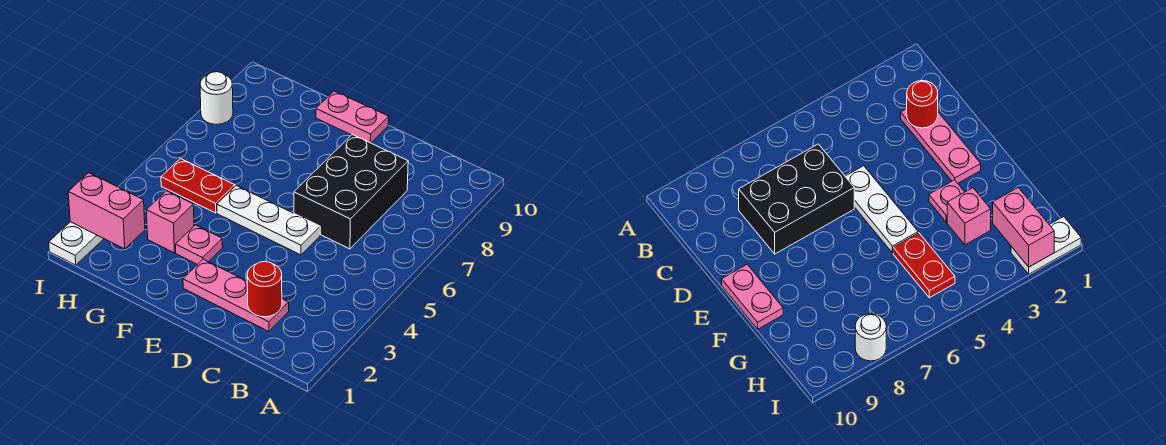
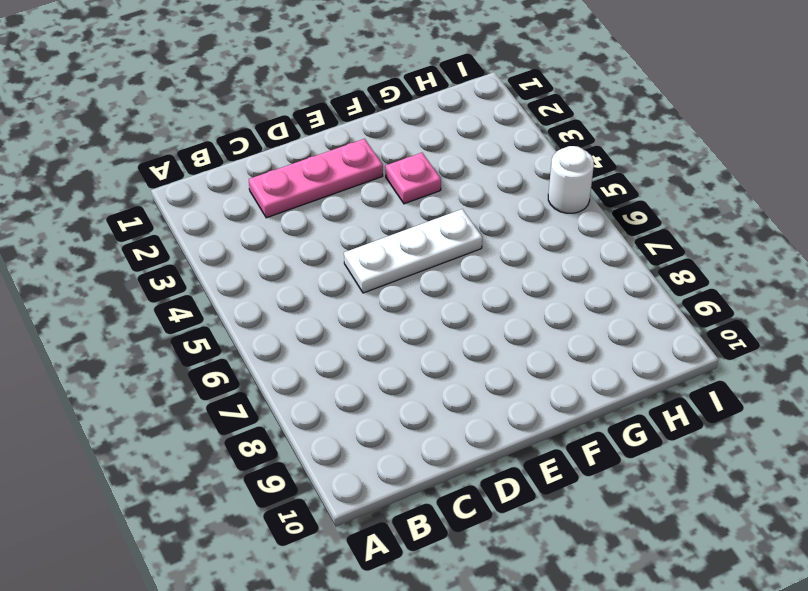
white 1x1 round brick [548,146,594,213] -> white 1x1 round brick moved to [200,72,233,124]
none -> black 2x3 brick [294,135,408,249]
none -> pink 1x2 plate [316,91,389,143]

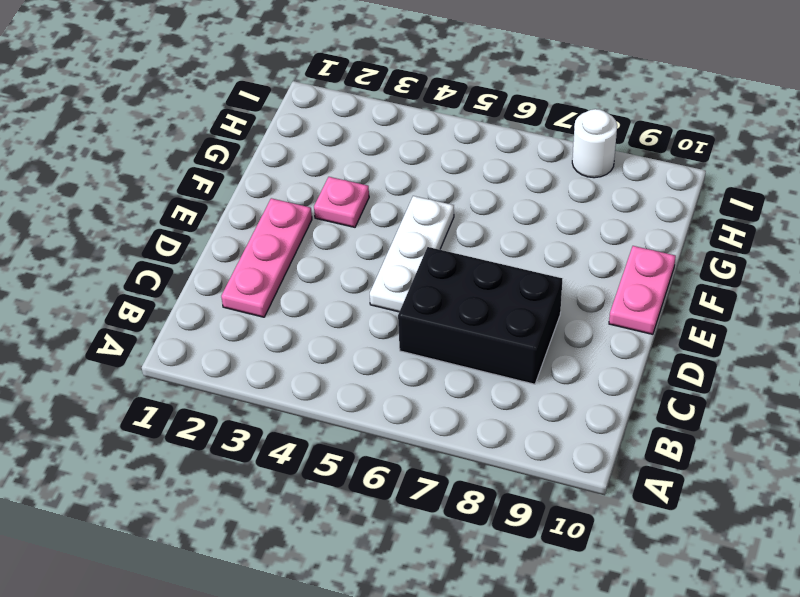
none -> pink 1x1 brick [146,191,194,253]
none -> red 1x2 plate [161,159,235,213]

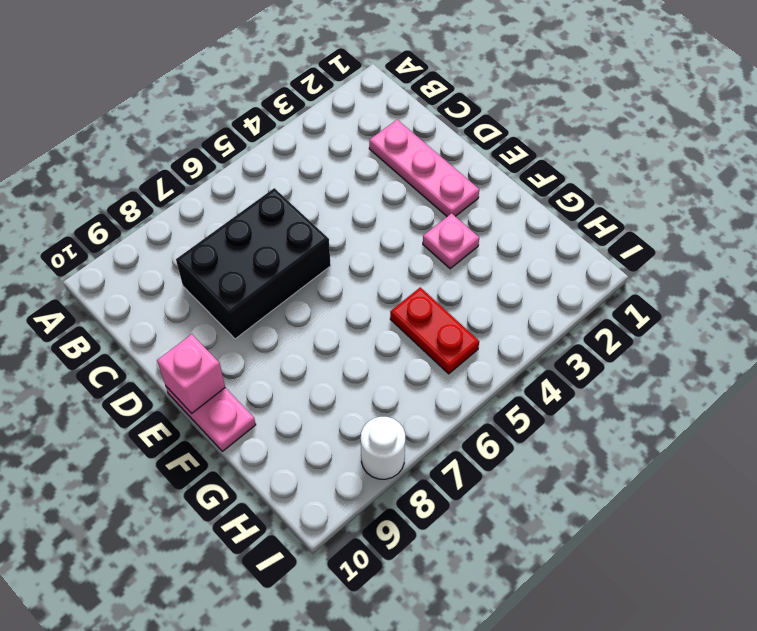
pink 1x1 brick [157,334,225,413] -> pink 1x1 brick moved to [146,191,194,253]
none -> white 1x3 plate [217,186,320,255]
none -> white 1x2 plate [49,222,104,265]

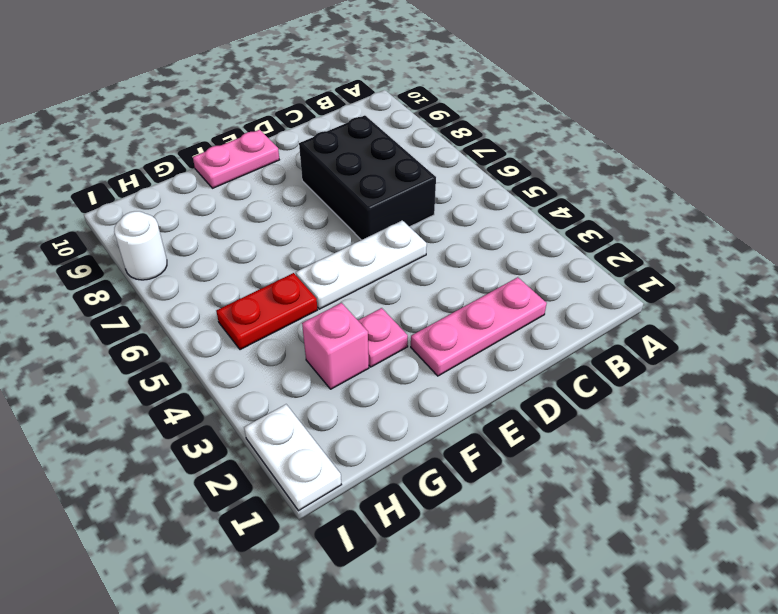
none -> red 1x1 round brick [247,261,282,317]
none -> pink 1x2 brick [68,173,145,249]

